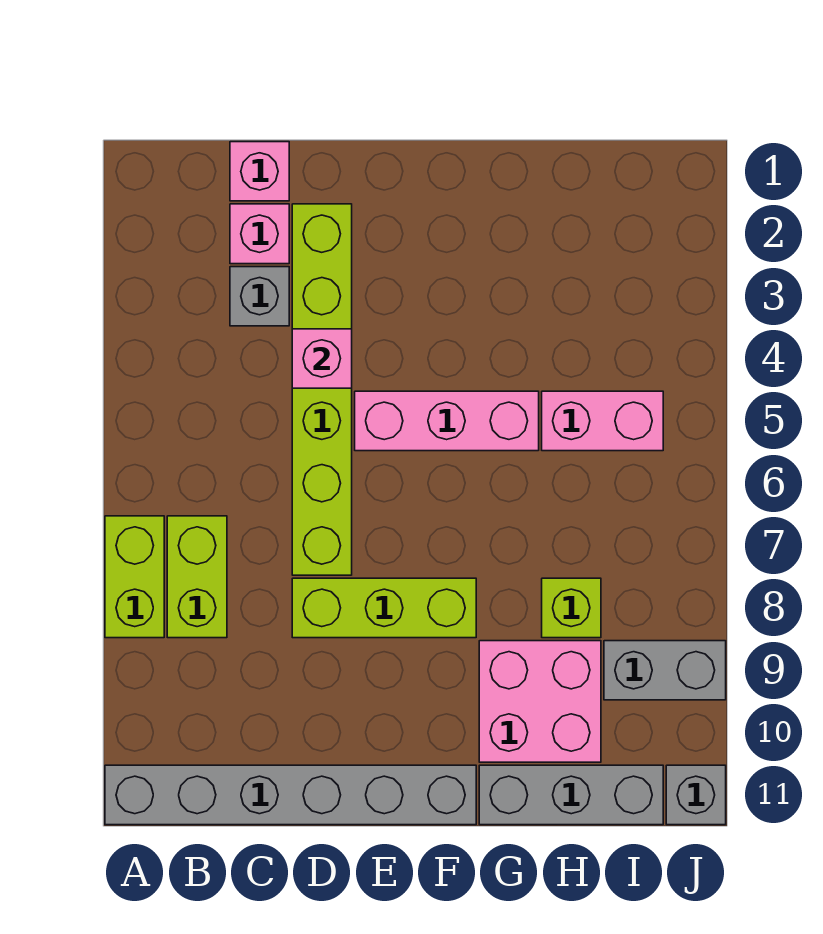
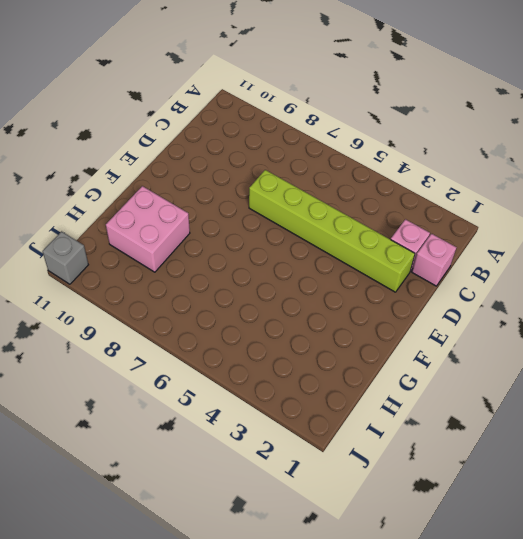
none -> lime 1x2 brick [105,516,164,638]
none -> grey 1x6 brick [105,765,476,825]
none -> lime 1x2 brick [167,516,227,638]

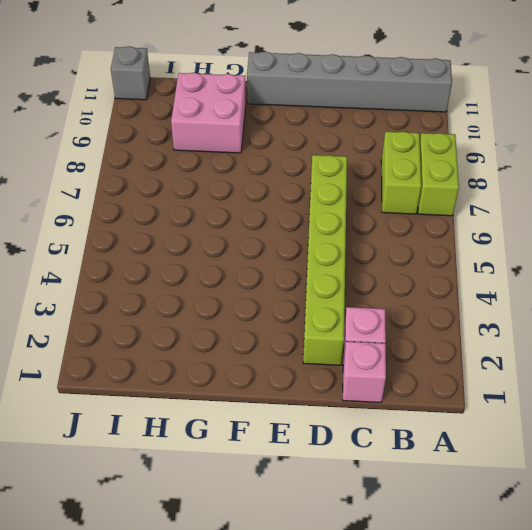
none -> grey 1x1 brick [230,267,289,326]
none -> lime 1x3 brick [292,578,476,638]
none -> pink 1x3 brick [355,391,539,451]

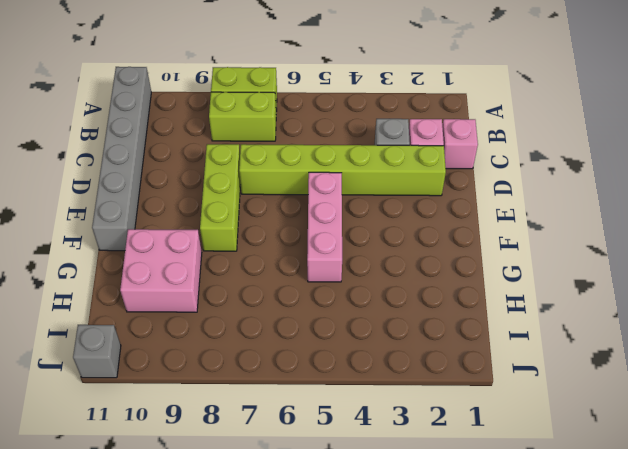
none -> grey 1x3 brick [479,765,663,825]
none -> pink 1x2 brick [542,391,663,451]
none -> lime 1x1 brick [542,578,601,638]

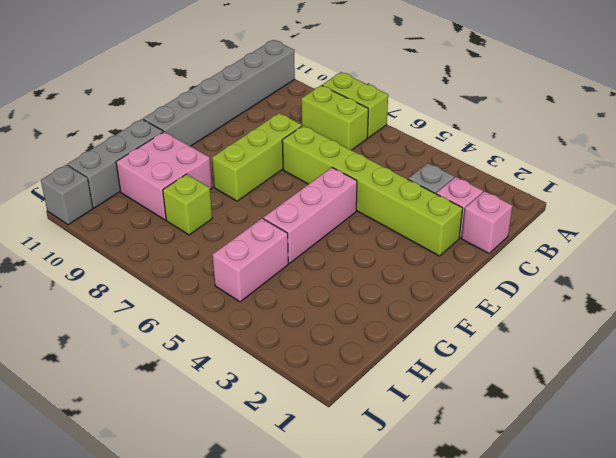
none -> grey 1x2 brick [604,641,726,700]
none -> pink 1x1 brick [292,329,352,388]

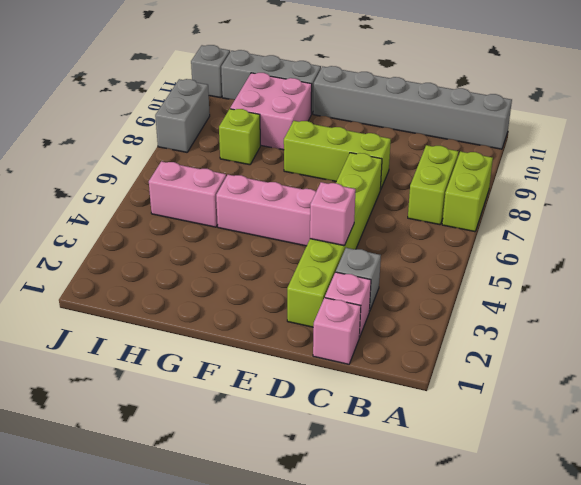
grey 1x2 brick [155,79,210,152] -> grey 1x2 brick turned to [604,641,726,700]

